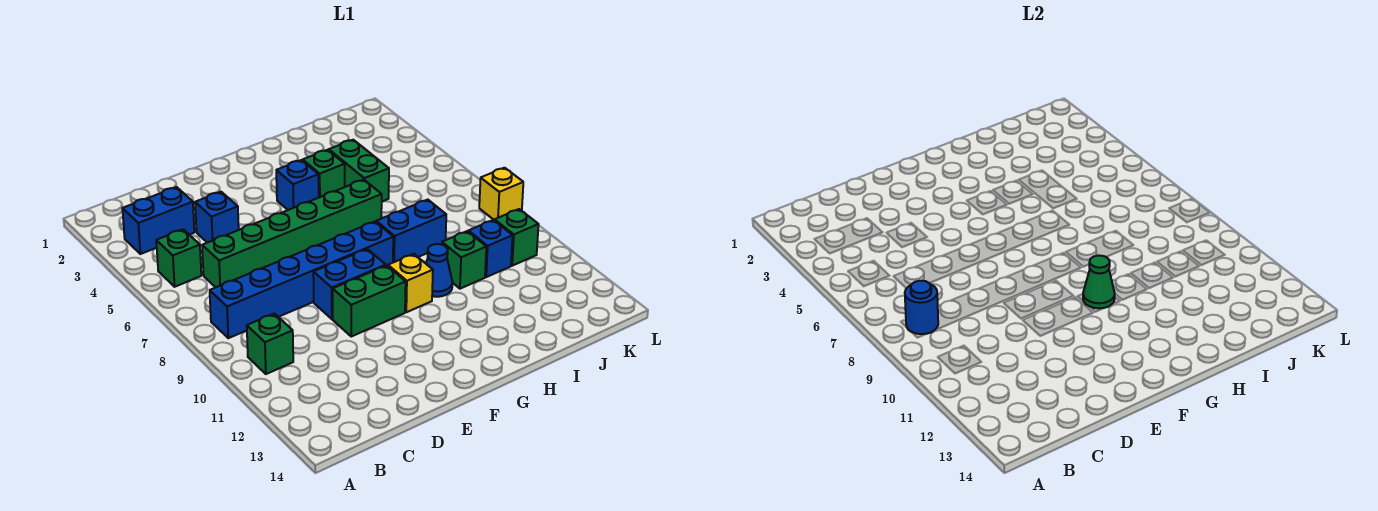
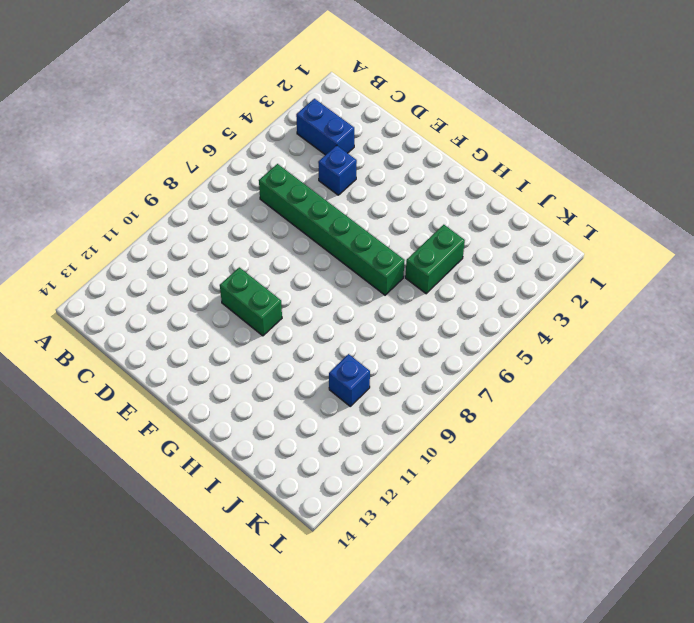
none -> green 1x1 brick [156,229,201,287]
none -> blue 1x6 brick [210,222,393,338]
none -> green 1x1 brick [247,313,293,374]

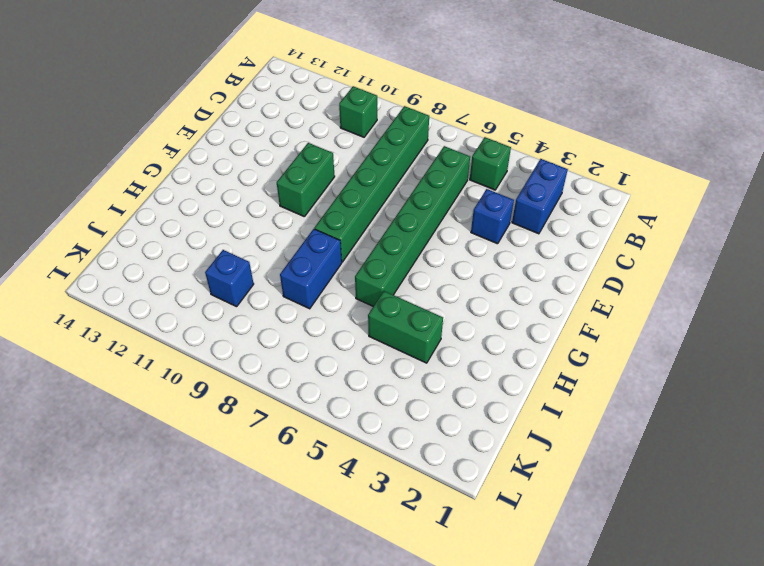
green 1x6 brick [314,106,429,262] -> blue 1x6 brick [210,222,393,338]
none -> blue 1x2 brick [313,249,386,319]
none -> blue 1x1 brick [276,160,319,210]
none -> yellow 1x1 brick [388,254,433,312]

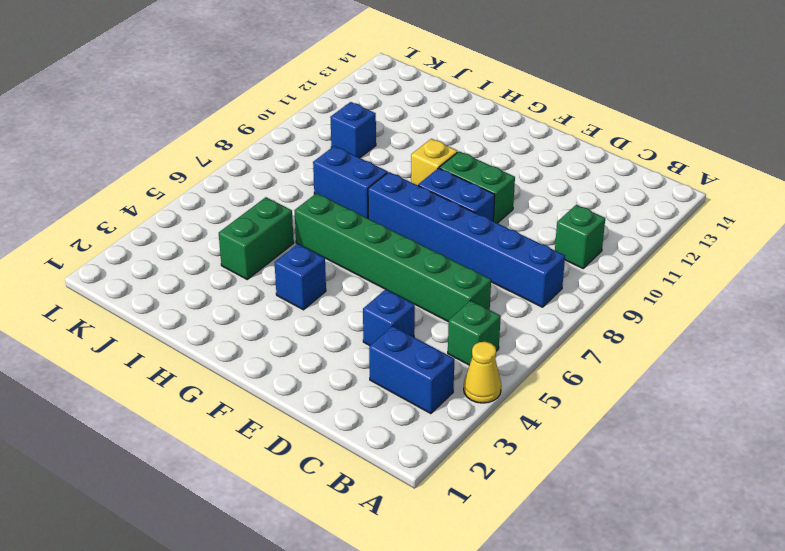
yellow 1x1 cone [464,342,501,403] -> none
none -> green 1x1 brick [303,150,345,197]
none -> blue 1x1 cone [426,244,452,297]
none -> green 1x1 brick [442,231,486,289]

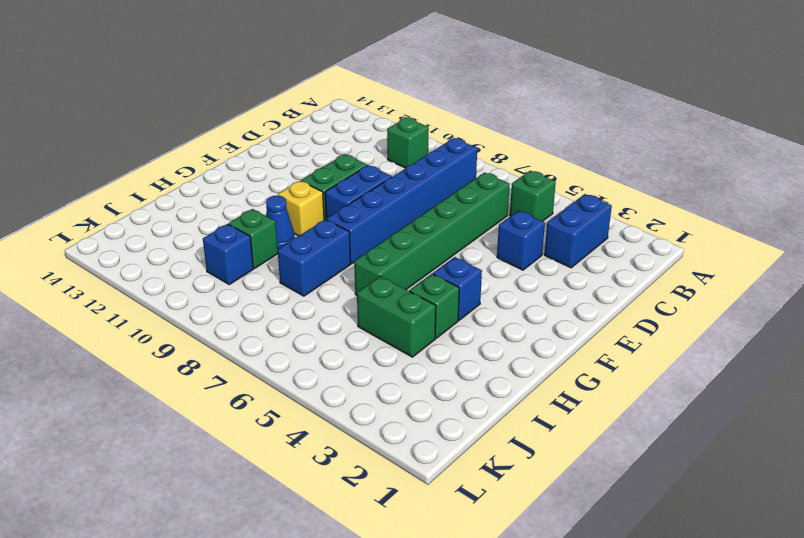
none -> green 1x1 brick [495,209,539,266]
none -> yellow 1x1 brick [479,168,523,220]
none -> blue 1x1 round brick [905,281,938,334]

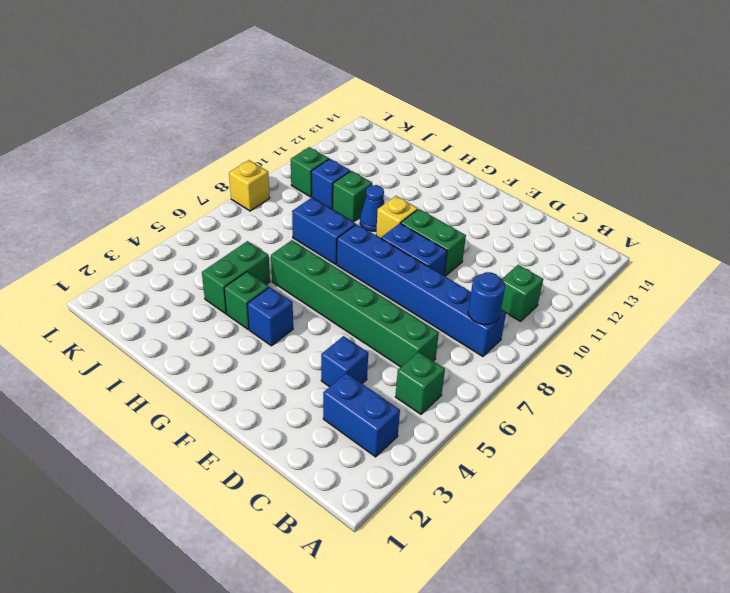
none -> green 1x1 cone [1083,255,1115,308]

